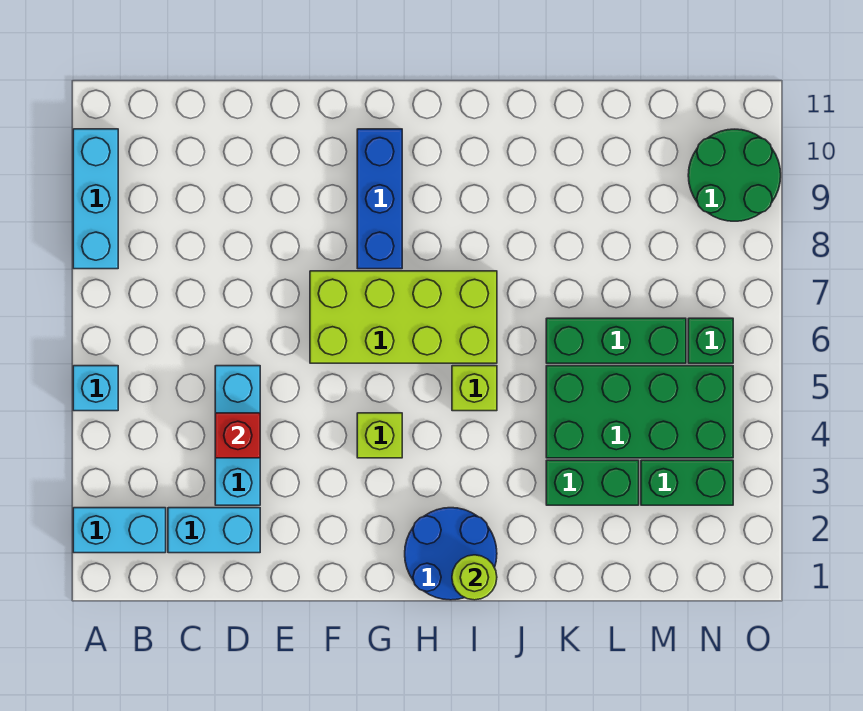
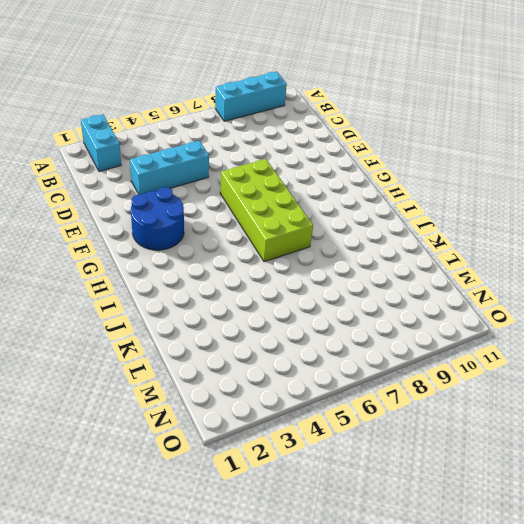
blue 2x2 round brick [131,187,184,250] -> blue 2x2 round brick moved to [405,508,497,600]
none -> cyan 1x1 brick [73,366,118,411]
none -> cyan 1x2 brick [168,508,260,553]
none -> lime 1x1 brick [357,413,402,458]

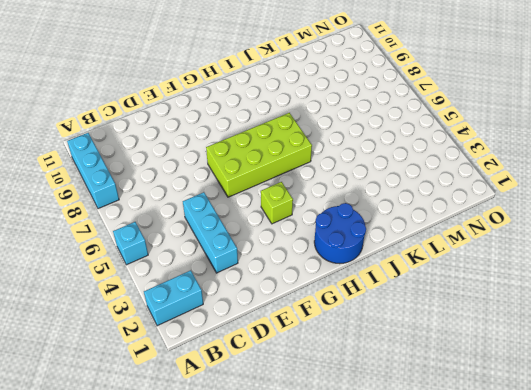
none -> cyan 1x2 brick [168,508,260,553]
none -> blue 1x3 brick [357,129,402,269]
none -> lime 1x1 brick [452,366,497,411]

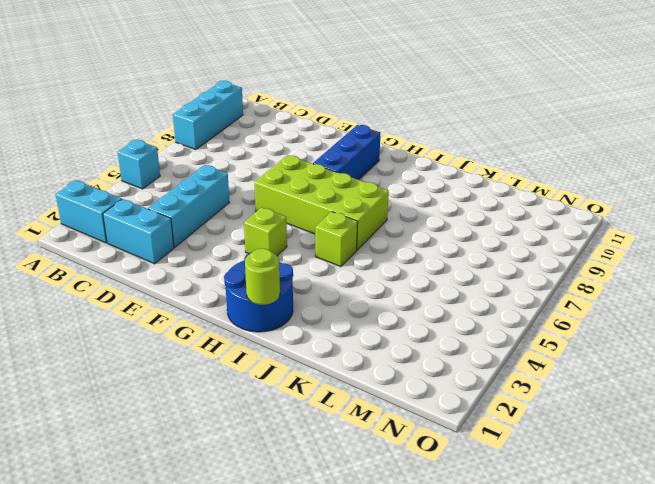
none -> green 1x2 brick [546,460,639,505]
none -> green 2x4 brick [546,366,733,458]
none -> green 1x3 brick [546,318,686,363]

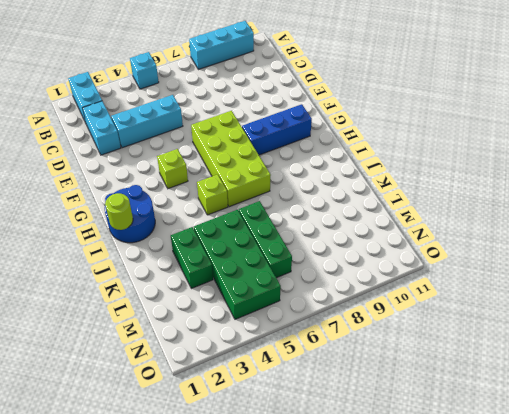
none -> green 1x2 brick [641,460,733,505]
none -> green 1x1 brick [688,318,733,363]
none -> green 2x2 round brick [688,129,781,221]

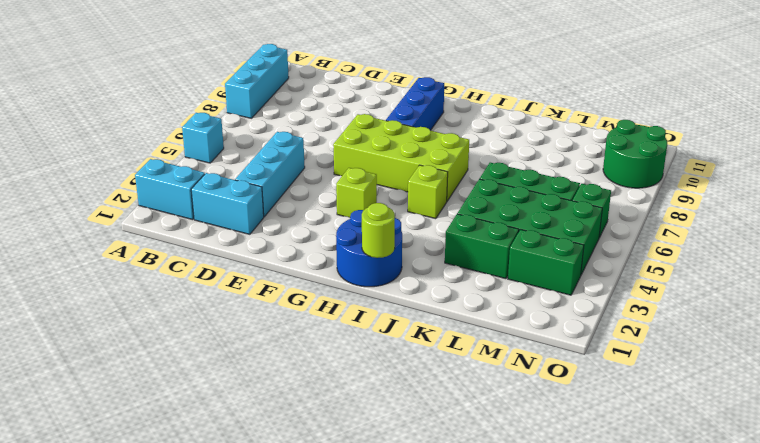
none -> red 1x1 brick [215,413,260,458]

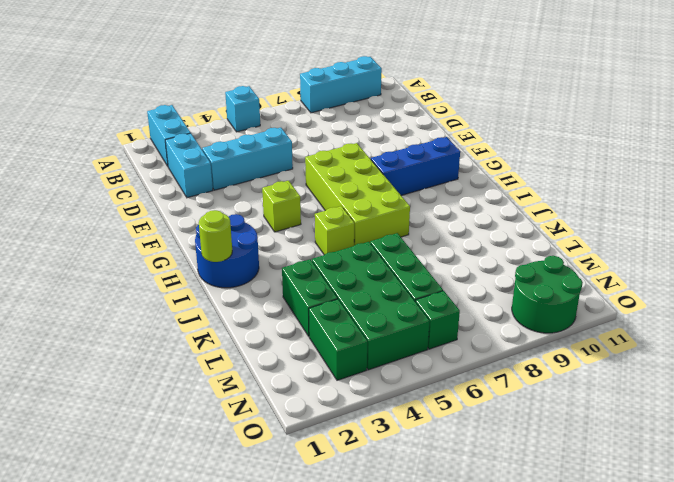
none -> red 1x1 brick [215,413,260,458]

